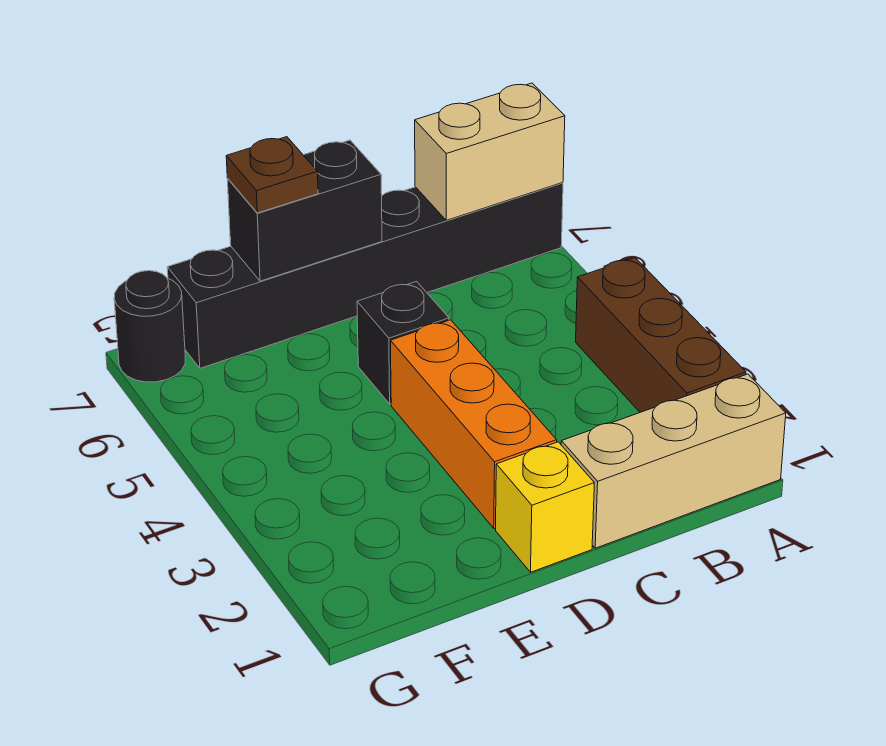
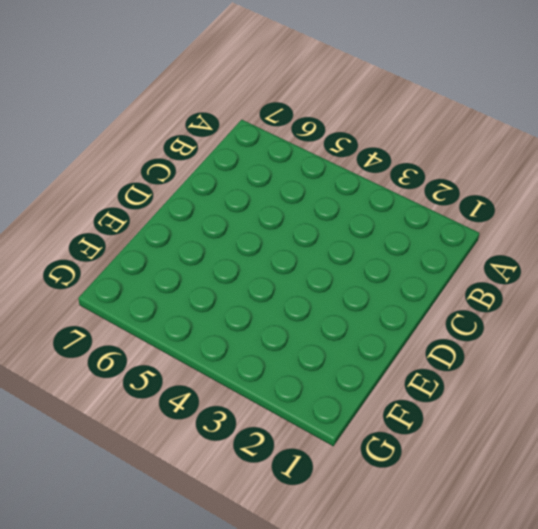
none -> tan 1x3 brick [561,374,786,548]
none -> brown 1x3 brick [576,258,746,412]

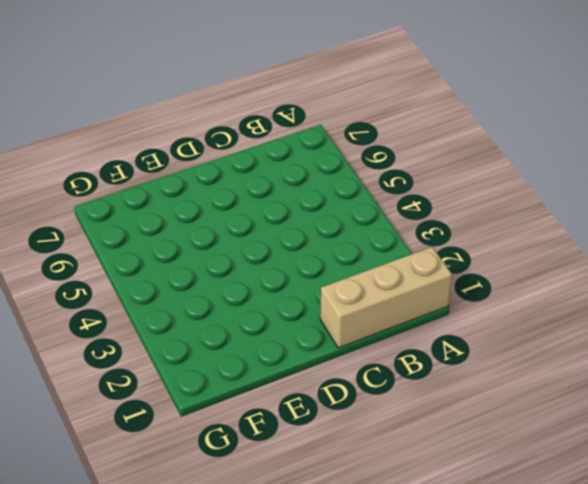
none -> brown 1x3 brick [576,258,746,412]
none -> black 1x6 brick [167,183,563,368]

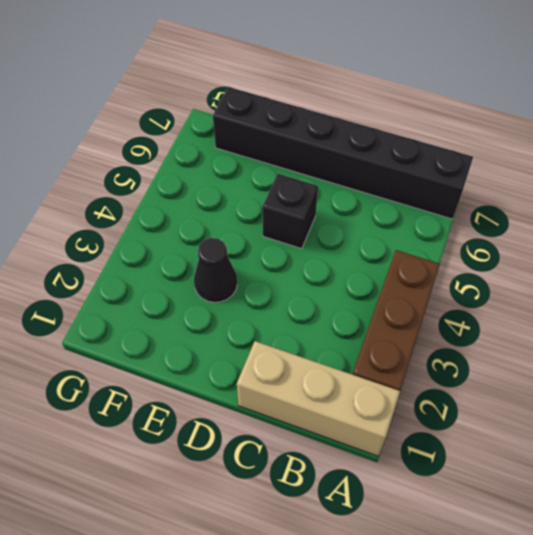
black 1x1 cone [194,238,237,302] -> none
none -> yellow 1x1 brick [496,442,594,572]
none -> orange 1x3 brick [391,320,557,528]

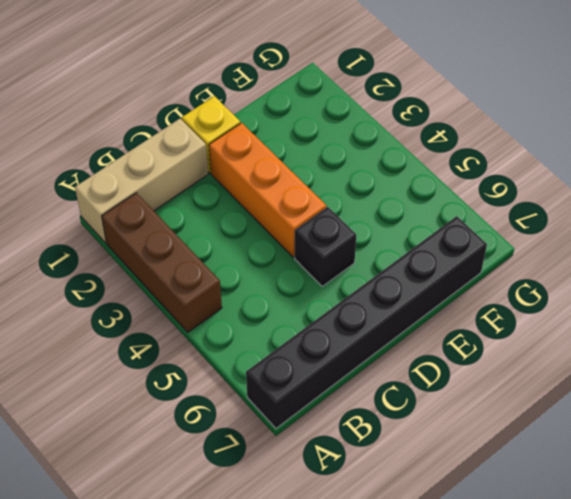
none -> black 1x1 round brick [114,271,185,382]
none -> tan 1x2 brick [415,83,565,220]

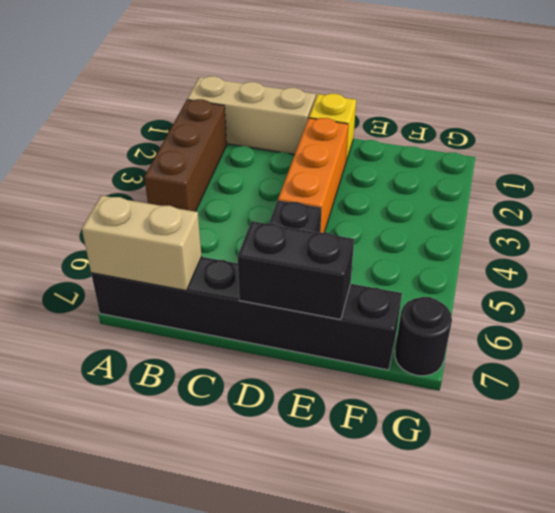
none -> brown 1x1 plate [226,137,318,213]

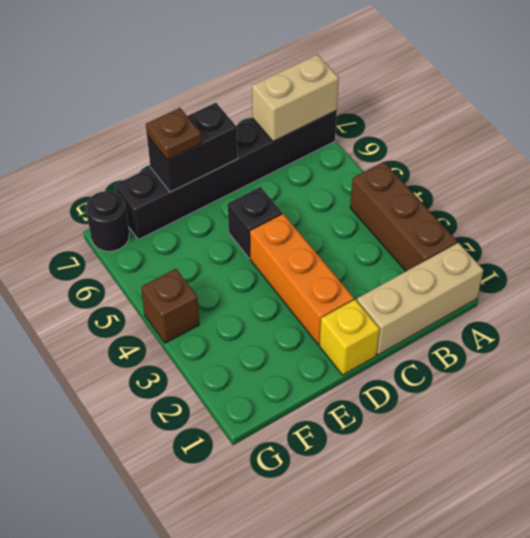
brown 1x1 brick [141,269,199,343] -> none

